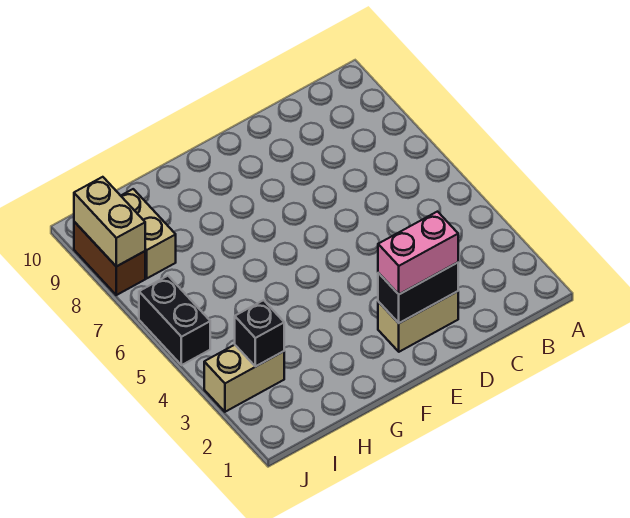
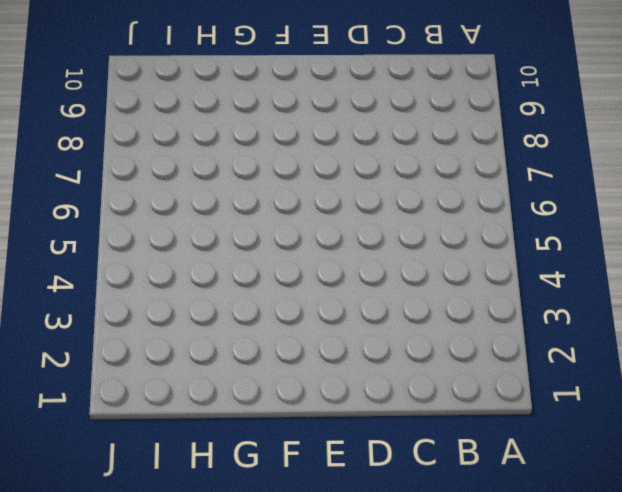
none -> tan 1x2 brick [378,291,458,352]
none -> tan 1x2 brick [204,345,284,412]

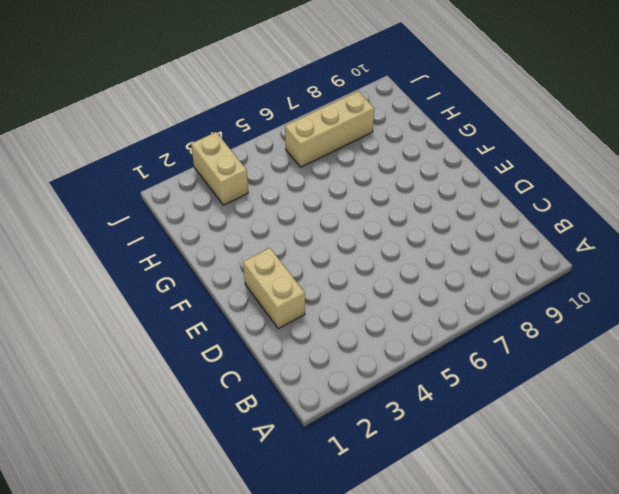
tan 1x3 brick [285,91,374,167] -> tan 1x2 brick [121,189,176,278]
none -> black 1x2 brick [139,276,210,365]
none -> brown 1x2 brick [74,222,145,295]

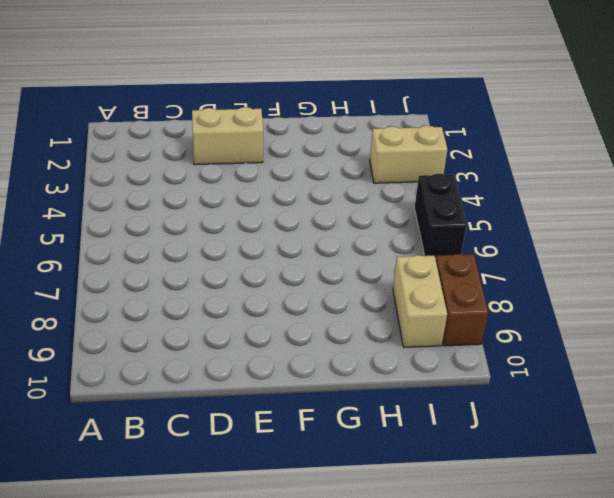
none -> black 1x2 brick [378,263,458,323]
none -> black 1x1 brick [235,300,284,366]

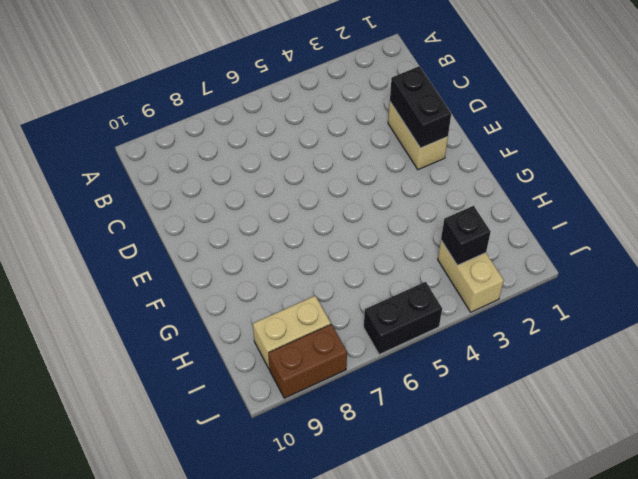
none -> tan 1x2 brick [74,177,145,266]
none -> pink 1x2 brick [378,212,458,294]

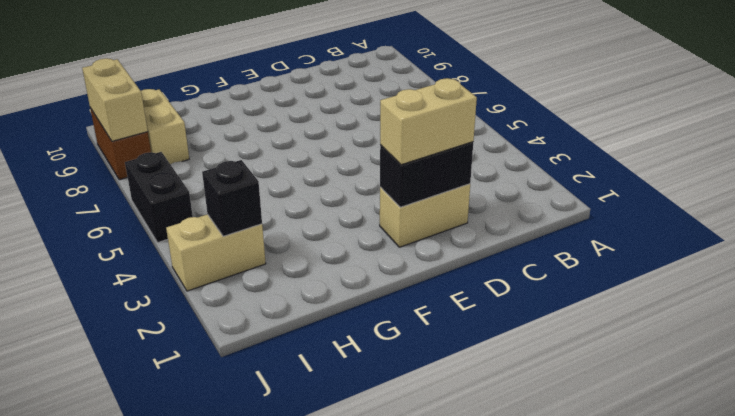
tan 1x2 brick [380,78,477,165] -> pink 1x2 brick [378,212,458,294]

